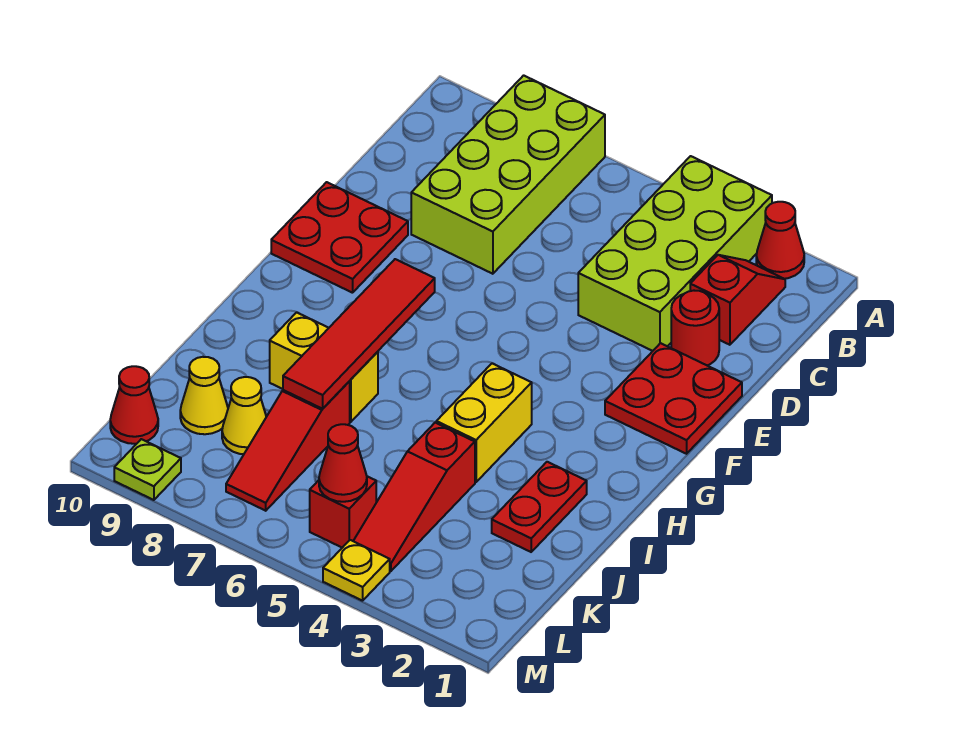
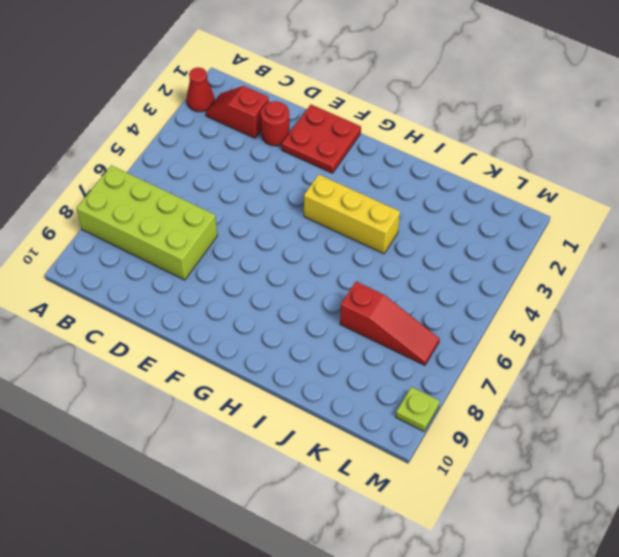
yellow 1x3 brick [304,175,400,254] -> yellow 1x2 brick [436,364,532,482]
none -> lime 2x4 brick [578,156,772,351]
none -> red 2x2 plate [271,182,408,293]
none -> red 1x2 plate [492,462,587,552]

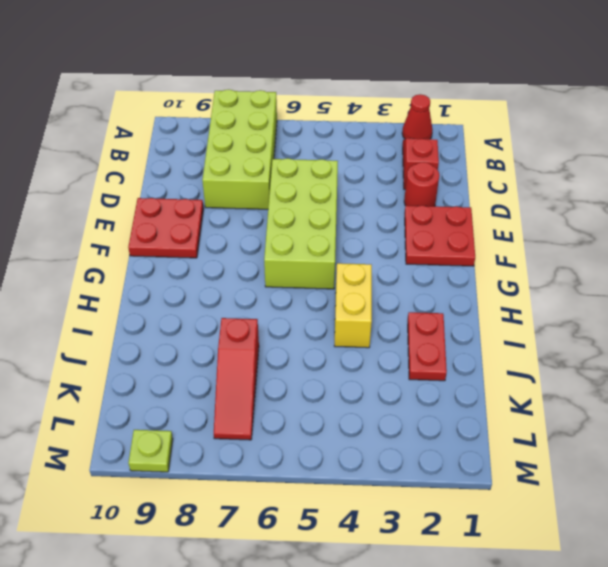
lime 2x4 brick [264,158,338,289] -> lime 2x4 brick moved to [578,156,772,351]
none -> yellow 1x2 brick [270,312,378,422]
none -> red 1x3 slope [354,422,475,571]
none -> yellow 1x1 cone [222,377,266,454]

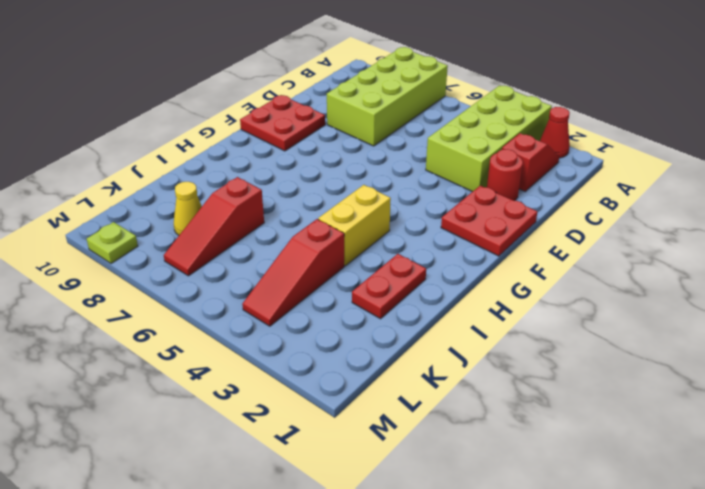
none -> yellow 1x2 brick [270,312,378,422]
none -> yellow 1x1 cone [180,357,228,434]
none -> red 1x1 brick [310,476,376,548]

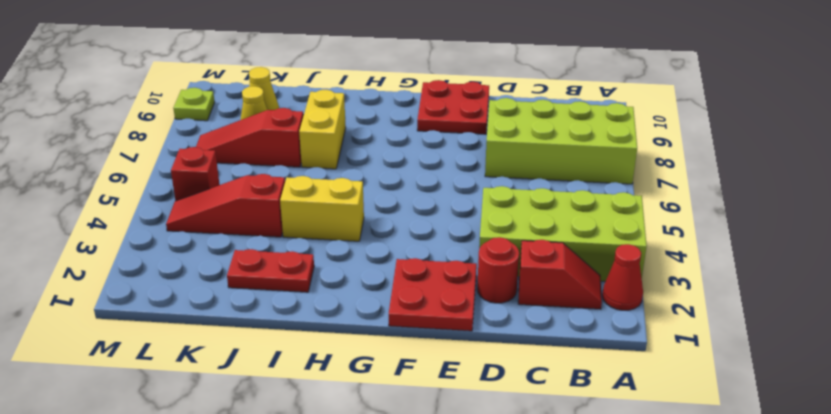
none -> red 1x1 cone [110,366,158,444]
none -> yellow 1x1 plate [323,540,390,601]
none -> red 1x4 tile [283,259,435,409]

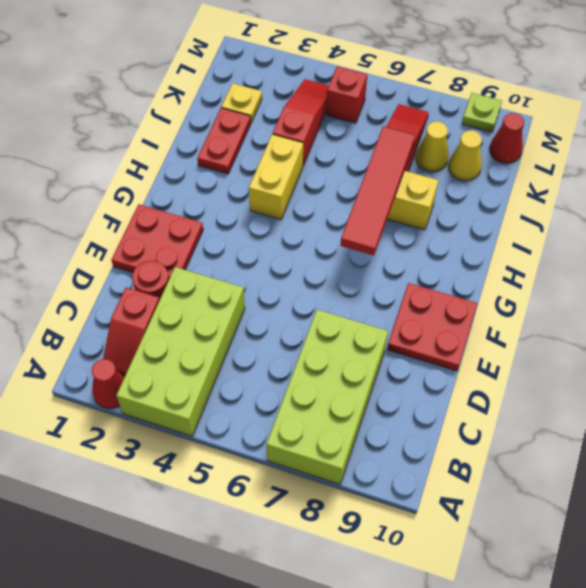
yellow 1x1 plate [221,83,262,122] -> yellow 1x1 plate moved to [323,540,390,601]
none -> red 1x1 cone [319,424,367,502]

